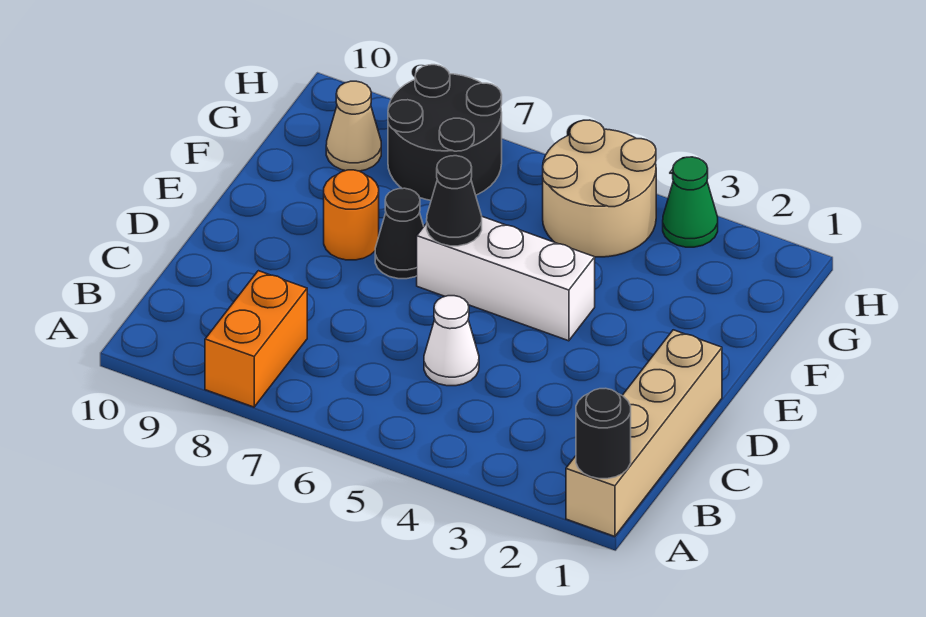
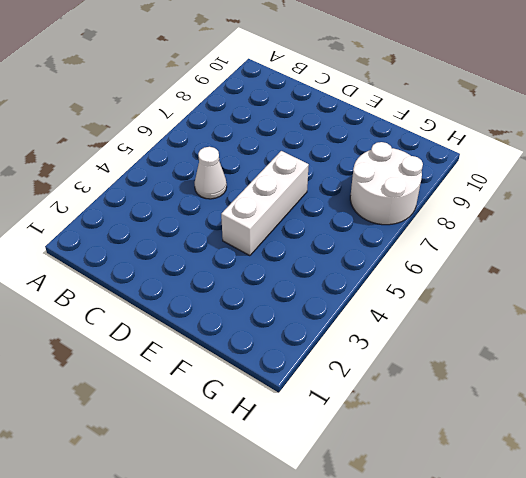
white 2x2 round brick [350,142,423,225] -> black 2x2 round brick [388,65,502,200]
none -> tan 1x4 brick [566,330,722,537]
none -> orange 1x2 brick [205,271,307,407]
none -> black 1x1 cone [375,188,424,279]

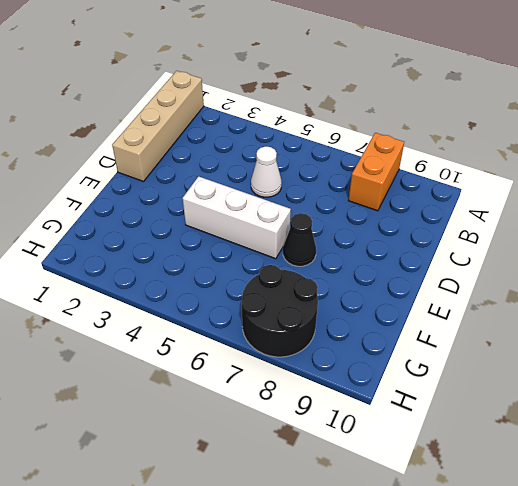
none -> orange 1x1 round brick [324,170,379,260]
none -> tan 2x2 round brick [543,120,656,257]
none -> tan 1x1 cone [326,81,381,171]

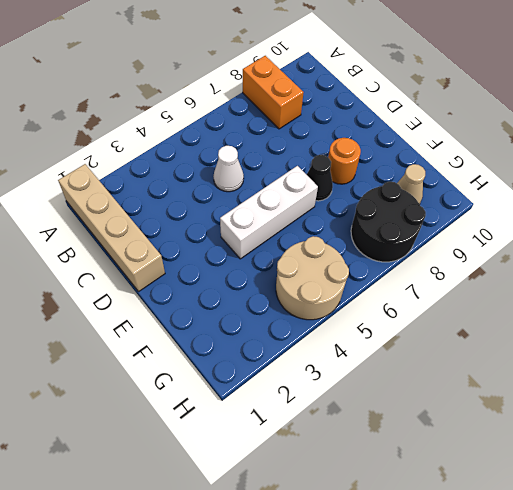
none -> green 1x1 cone [663,157,718,247]
none -> black 1x1 round brick [576,388,631,479]
none -> black 1x1 cone [427,156,482,246]

